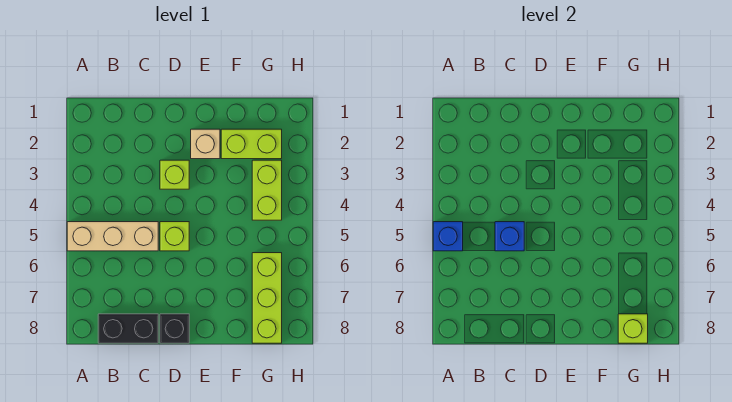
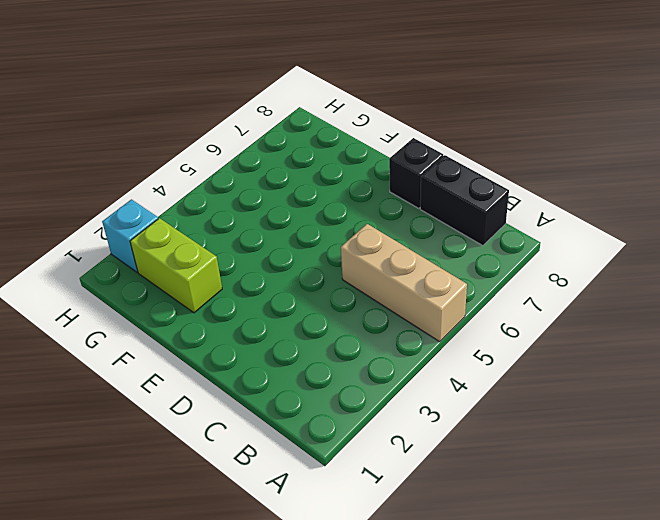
cyan 1x1 brick [102,199,158,272] -> none
none -> lime 1x1 brick [160,160,189,189]
none -> lime 1x1 brick [160,222,189,251]
none -> tan 1x1 brick [191,129,220,159]

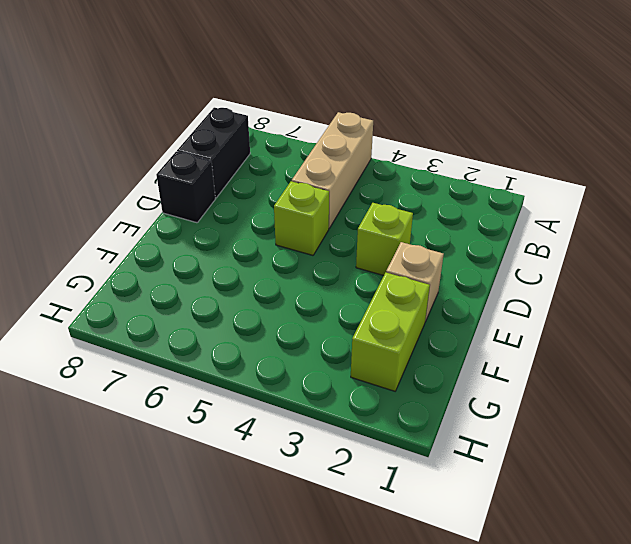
none -> lime 1x2 brick [252,160,282,220]
none -> lime 1x3 brick [252,253,282,343]
none -> blue 1x1 brick [433,222,463,251]

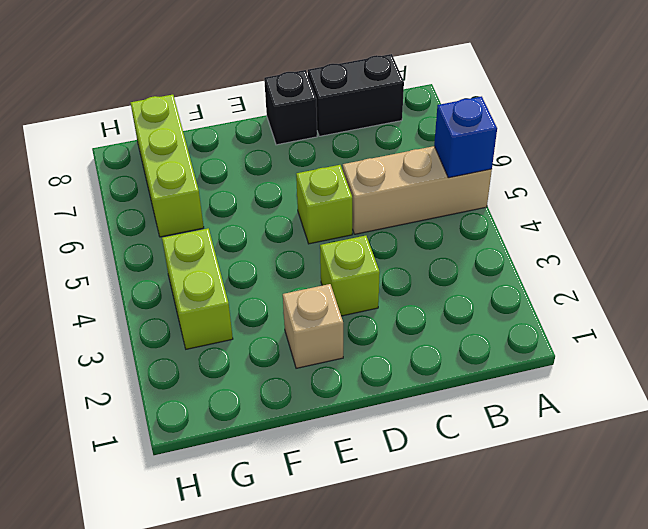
none -> lime 1x2 brick [221,129,282,159]
none -> blue 1x1 brick [495,222,524,251]
none -> lime 1x1 brick [618,314,648,343]

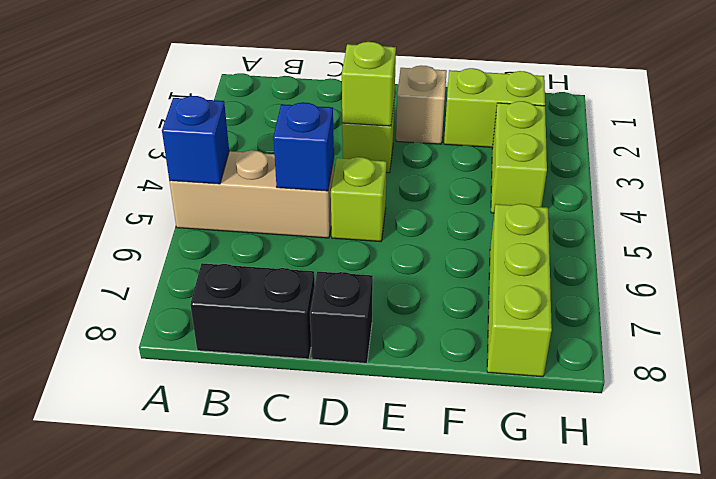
lime 1x1 brick [342,42,396,126] -> lime 1x1 brick moved to [618,314,648,343]

